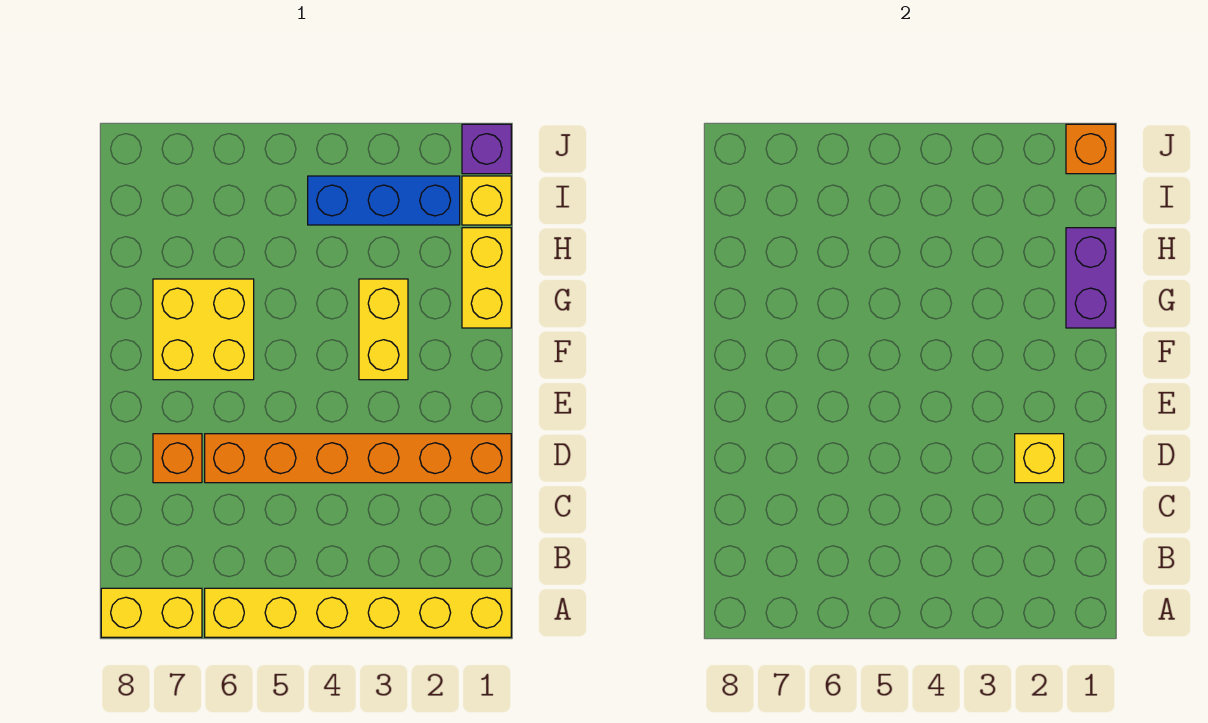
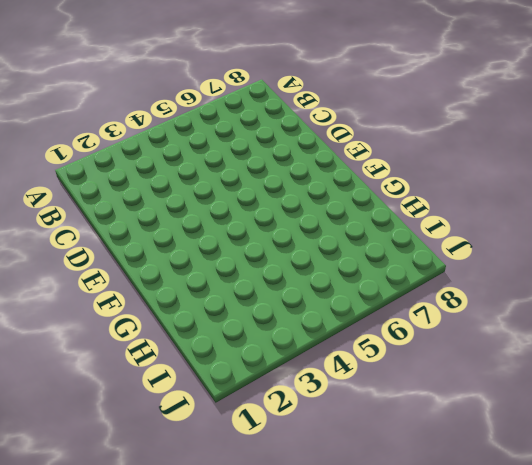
none -> yellow 1x6 brick [205,588,511,637]
none -> yellow 1x2 brick [101,588,202,637]
none -> orange 1x6 brick [205,434,511,483]

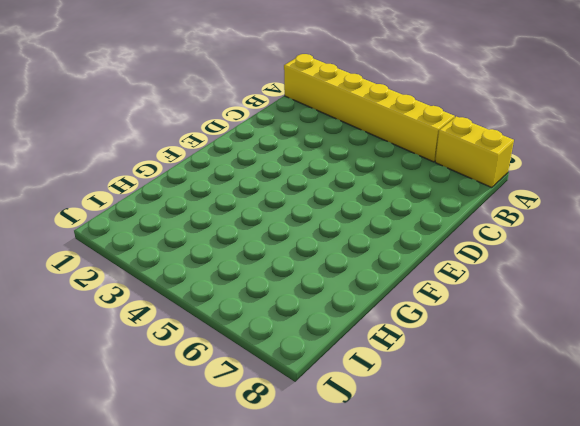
none -> orange 1x6 brick [205,434,511,483]
none -> orange 1x1 brick [153,434,202,483]
none -> yellow 1x2 brick [359,279,408,380]

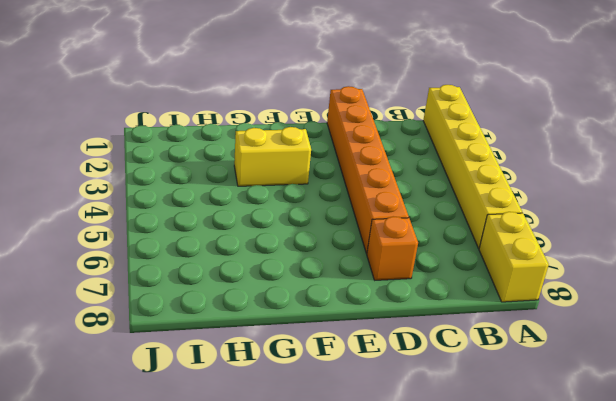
none -> yellow 2x2 brick [153,279,254,380]
none -> yellow 1x2 brick [462,228,511,328]
none -> yellow 1x1 brick [462,176,511,225]

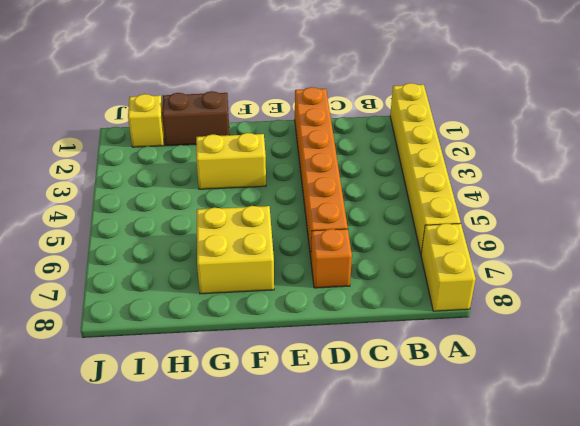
brown 1x2 brick [162,91,229,146] -> yellow 1x2 brick [462,228,511,328]
none -> blue 1x3 brick [308,176,460,225]
none -> purple 1x1 brick [462,124,511,174]
none -> yellow 1x1 brick [1015,434,1064,483]

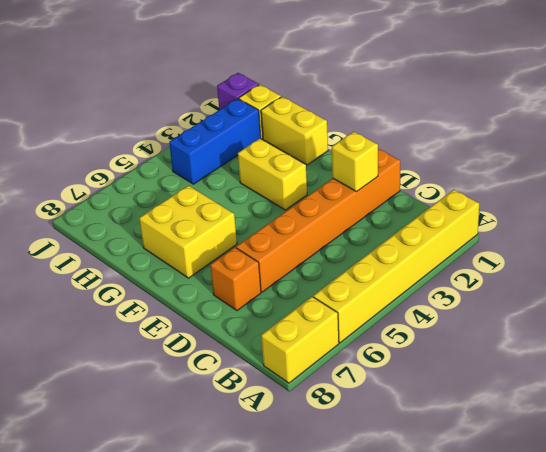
none -> purple 1x2 brick [1066,228,1115,328]
none -> orange 1x1 brick [1066,124,1115,174]

